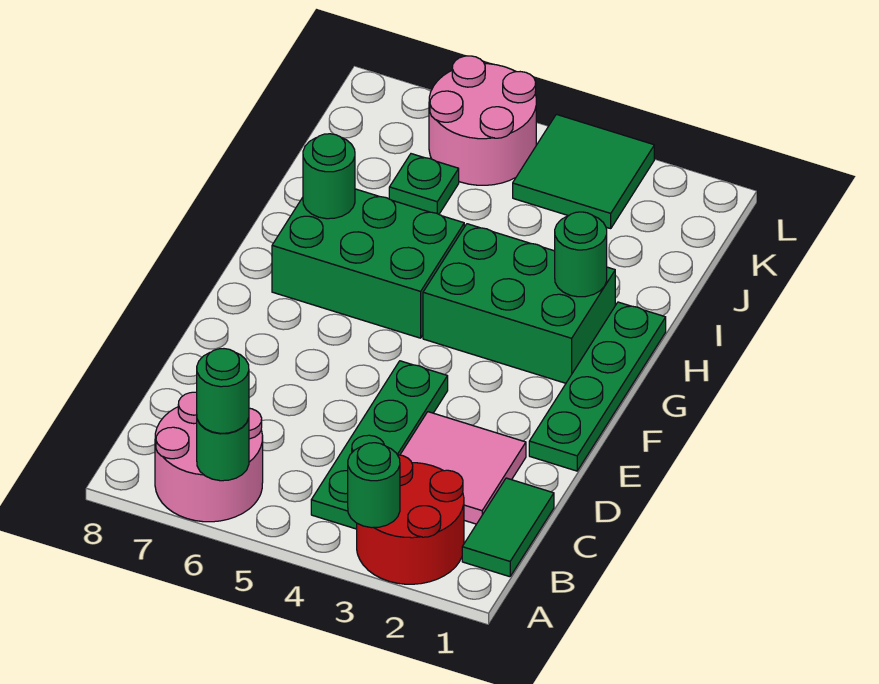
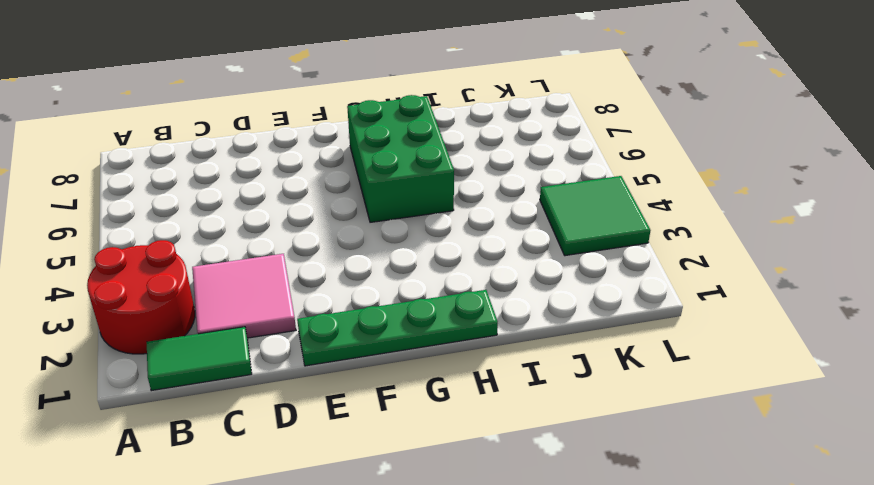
none -> pink 2x2 round brick [155,392,263,522]
none -> green 1x4 plate [311,361,448,529]
none -> green 2x3 brick [423,224,615,383]

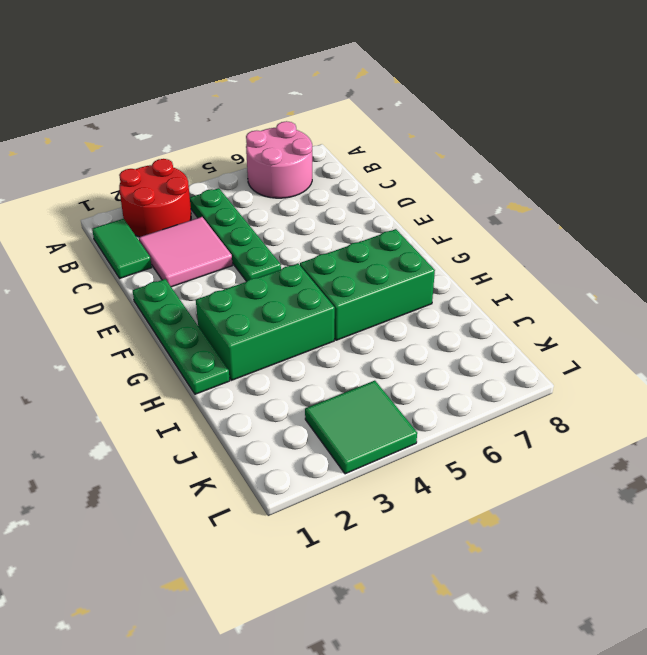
none -> green 1x1 plate [389,154,459,214]
none -> pink 2x2 round brick [429,56,536,185]
none -> green 1x1 round brick [348,443,400,528]

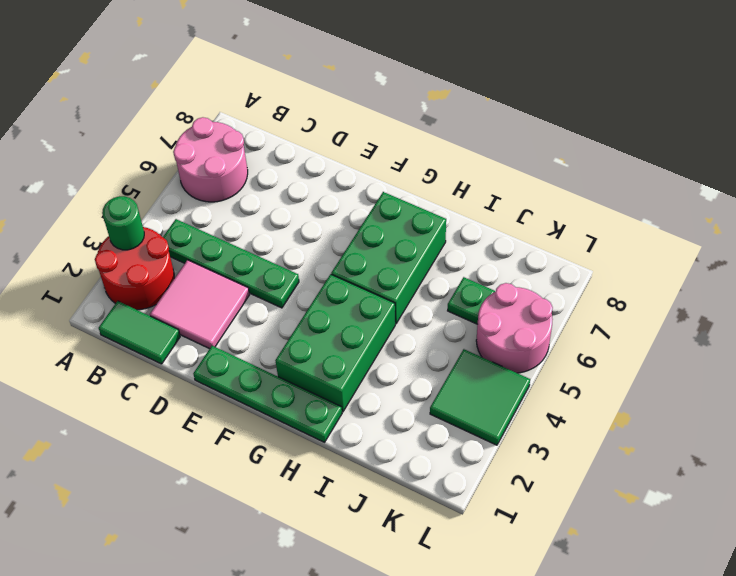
none -> green 1x1 round brick [197,418,249,481]
none -> green 1x1 round brick [555,212,607,297]
none -> green 1x1 round brick [303,134,355,219]

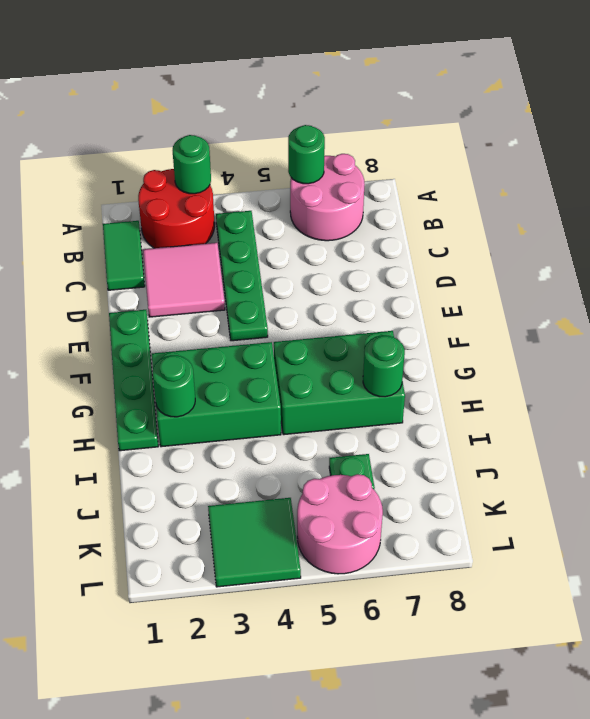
none -> green 1x1 round brick [197,349,249,433]

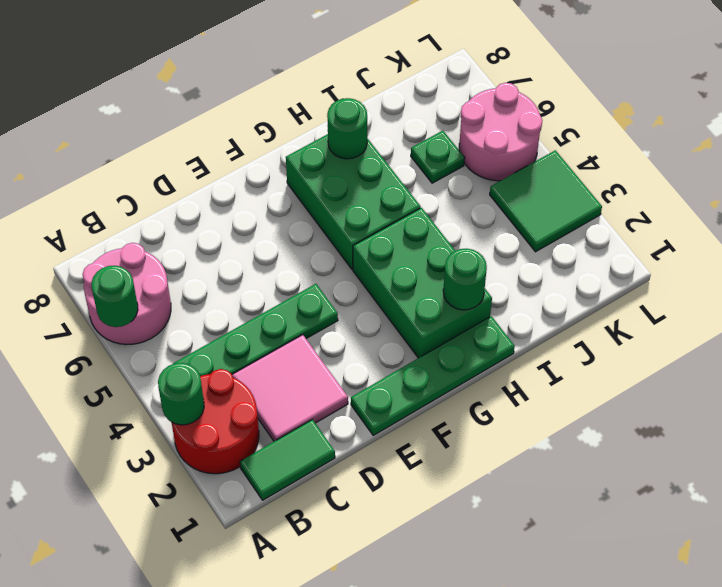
none -> green 1x1 round brick [197,349,249,433]

